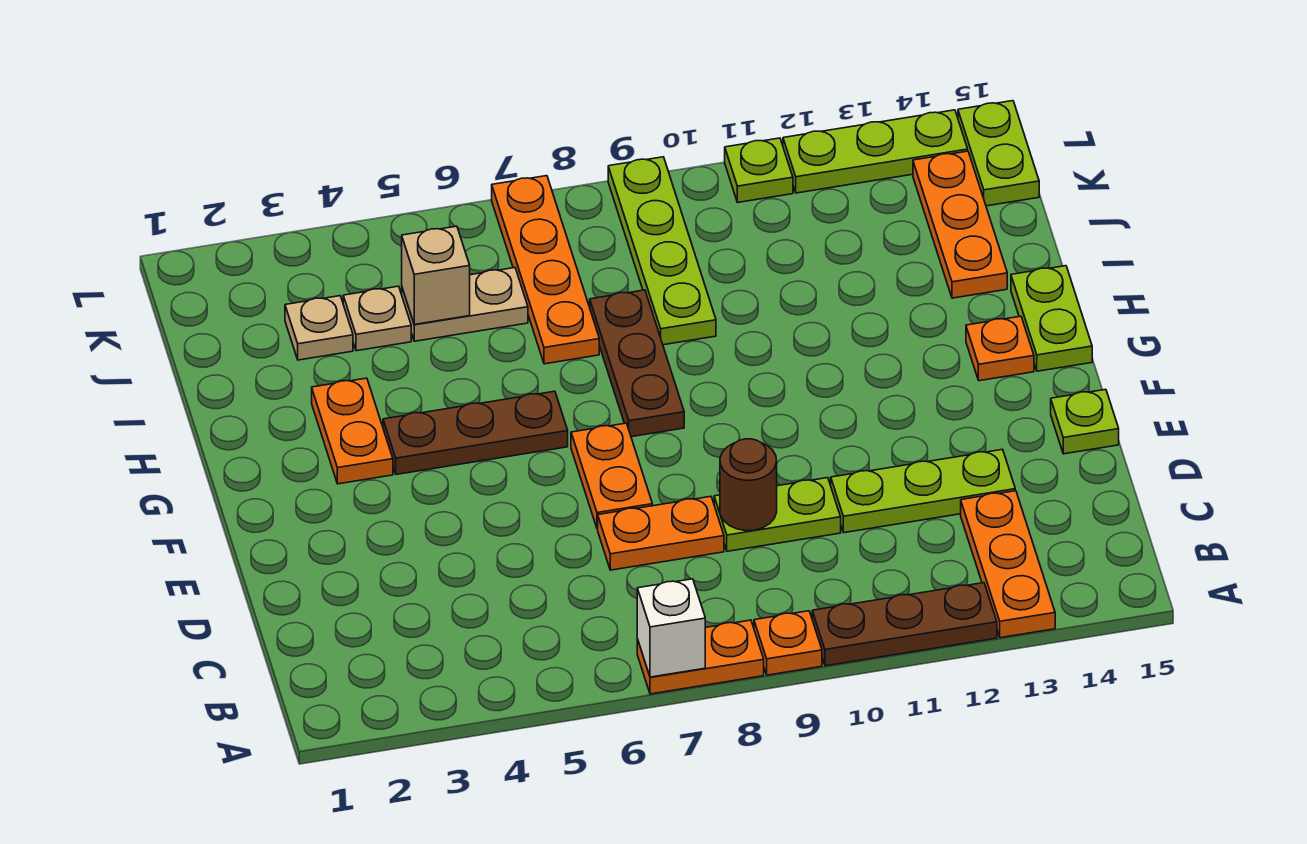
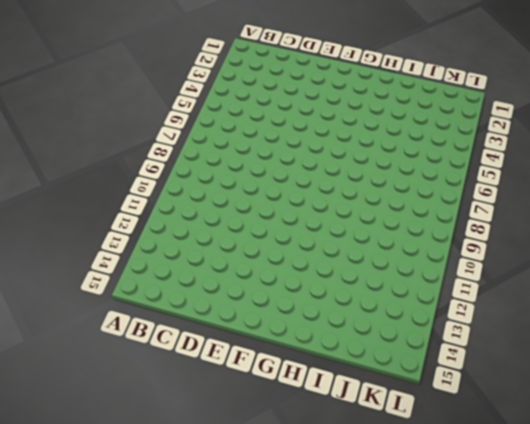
none -> orange 1x2 plate [637,620,764,694]
none -> orange 1x1 plate [754,611,822,675]
none -> brown 1x3 plate [812,583,997,666]

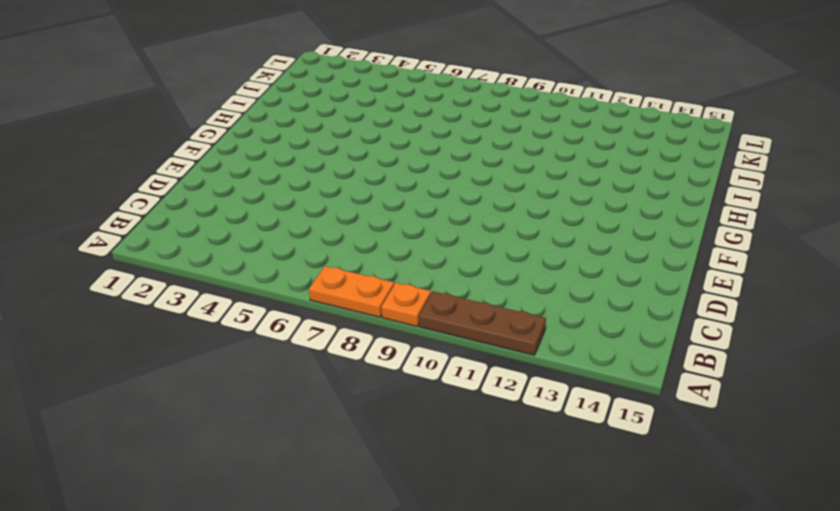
none -> orange 1x3 plate [961,491,1055,638]
none -> orange 1x2 plate [598,496,724,570]
none -> lime 1x2 plate [714,478,841,551]

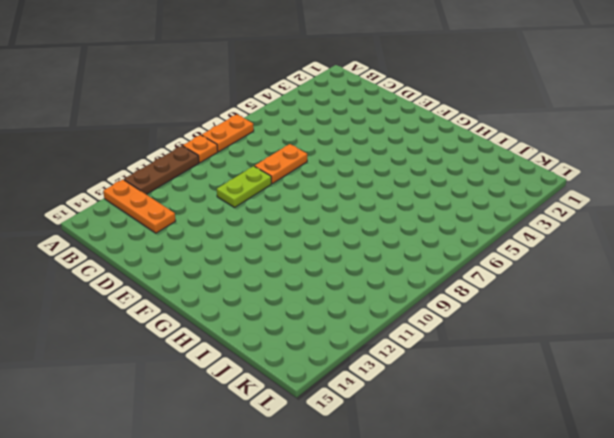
none -> lime 1x3 plate [831,449,1015,533]
none -> orange 1x2 plate [571,423,652,529]
none -> lime 1x1 plate [1051,389,1119,454]

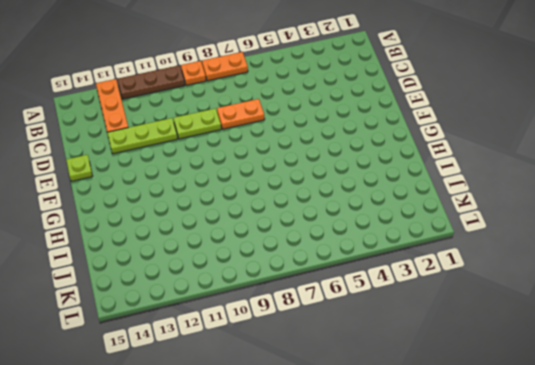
none -> orange 1x2 plate [571,423,652,529]
none -> orange 1x2 plate [312,378,393,484]
none -> brown 1x3 plate [383,391,568,474]

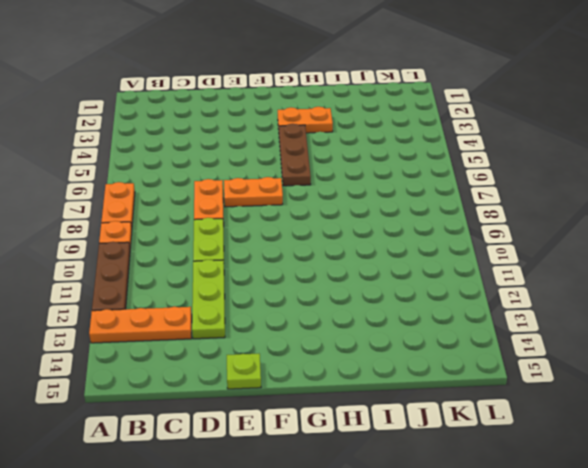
none -> brown 1x3 plate [590,290,684,437]
none -> orange 1x1 plate [966,316,1034,381]
none -> lime 1x2 plate [1011,266,1092,371]

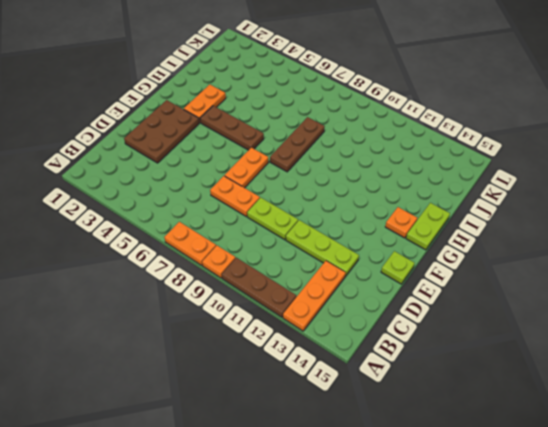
brown 2x3 plate [124,100,199,163] -> none
none -> orange 1x4 plate [492,176,599,364]
none -> lime 1x4 plate [608,157,716,345]
none -> orange 1x3 plate [913,151,1007,298]

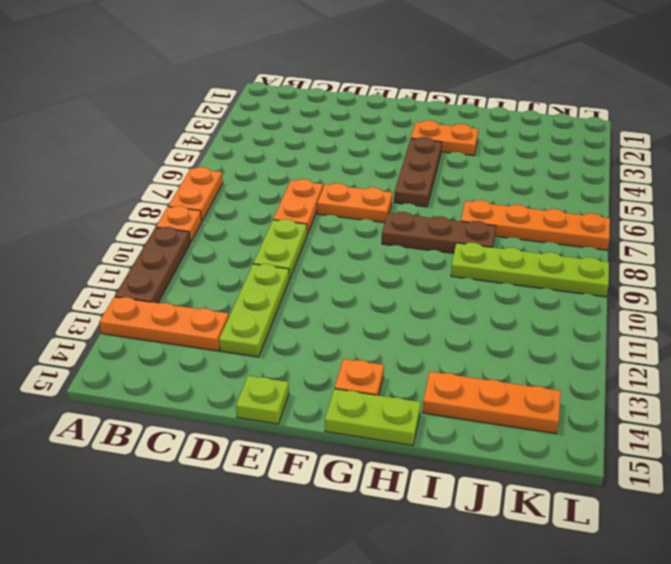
none -> tan 1x1 plate [285,296,353,360]
none -> tan 1x1 plate [343,286,411,351]
none -> tan 1x2 plate [402,268,528,341]

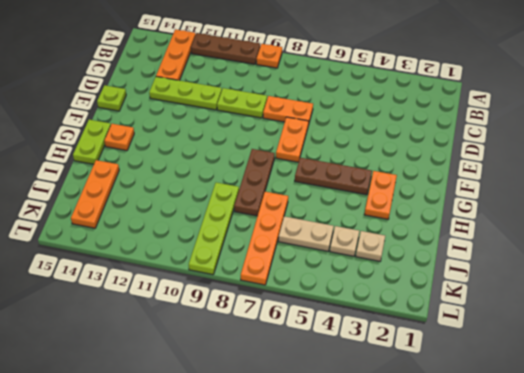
none -> orange 1x2 plate [637,620,764,694]
none -> lime 1x2 plate [958,101,1039,206]
none -> lime 1x1 plate [725,138,793,202]

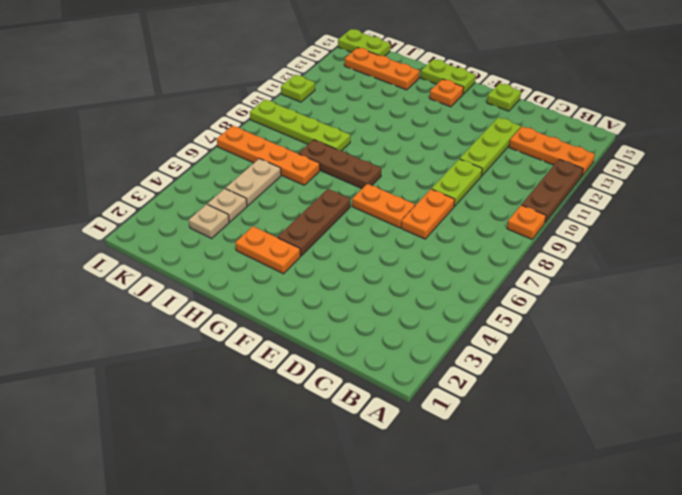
none -> orange 1x2 plate [637,620,764,694]
none -> lime 1x3 plate [783,110,968,193]
none -> white 1x1 brick [637,579,705,677]

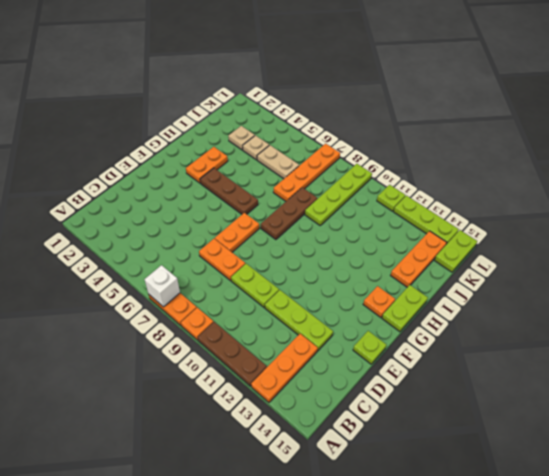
none -> brown 1x1 round brick [720,439,777,531]
none -> tan 1x1 brick [402,226,470,324]

